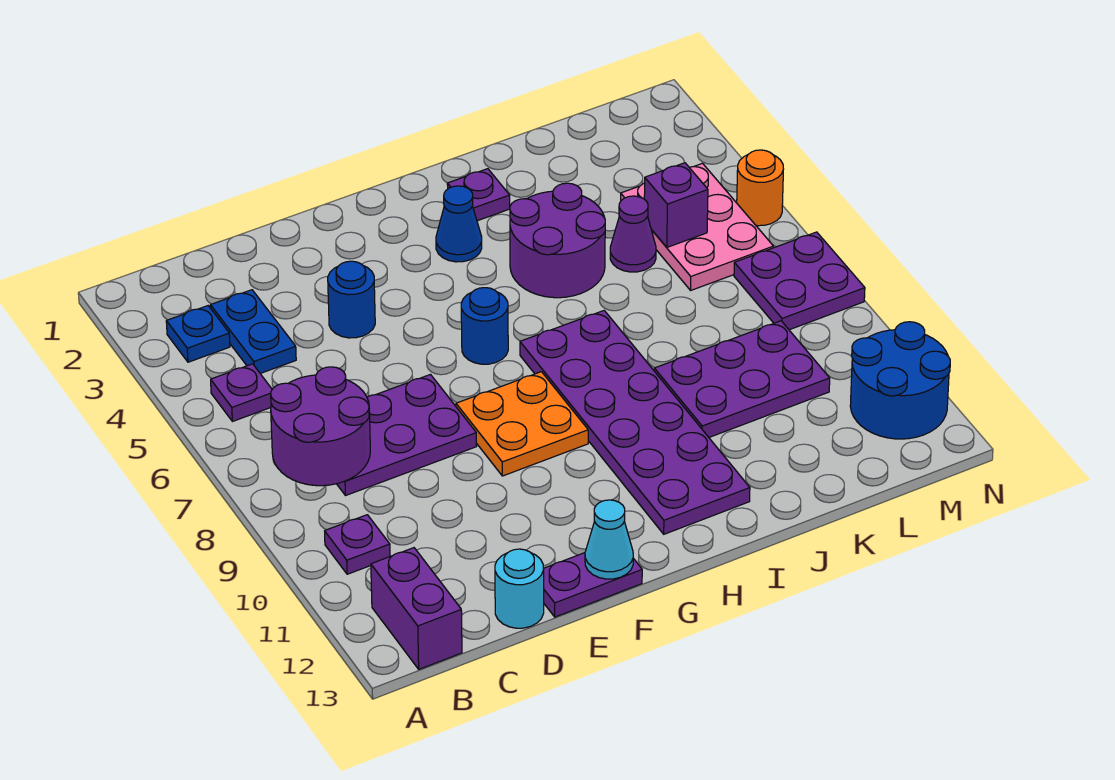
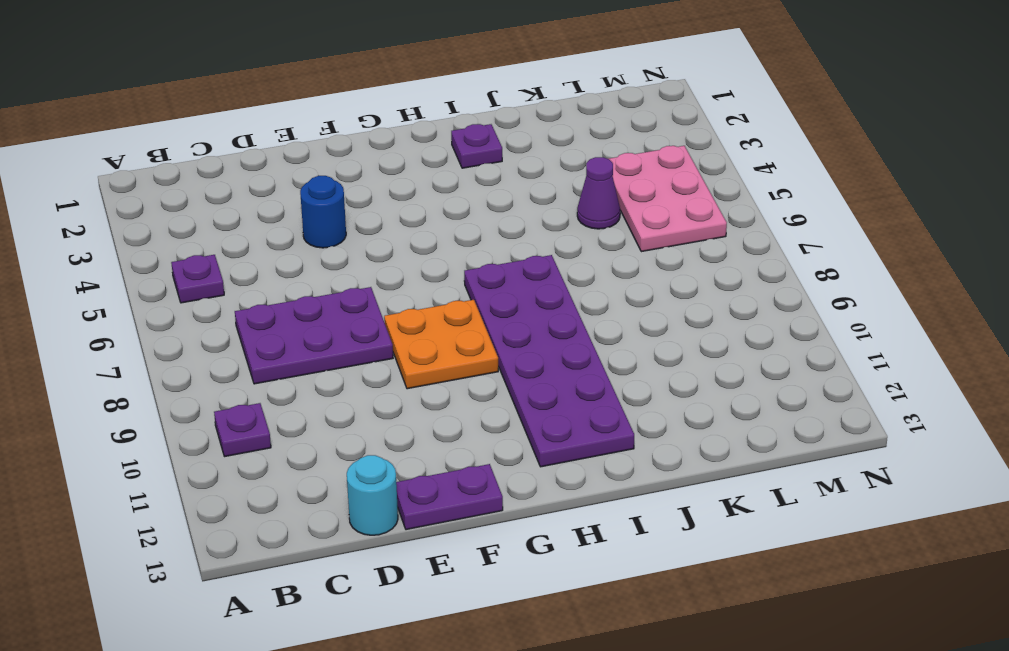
none -> blue 1x1 plate [166,306,230,362]
none -> purple 1x2 brick [371,548,462,669]
none -> blue 1x2 plate [210,290,296,373]

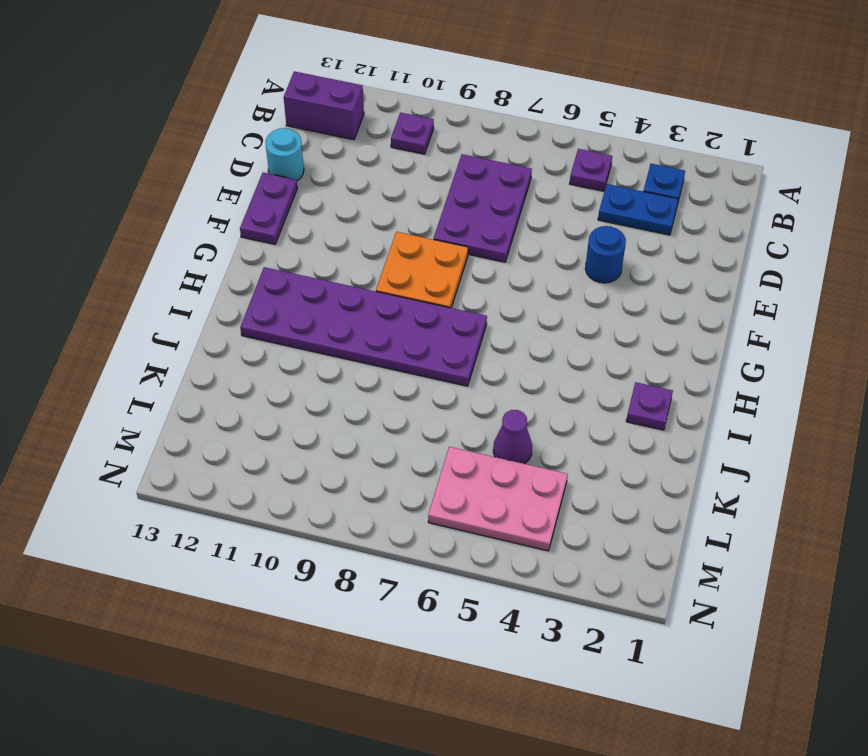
none -> blue 1x1 round brick [461,288,508,364]
none -> blue 1x1 cone [436,186,482,262]
none -> purple 2x2 round brick [510,183,605,298]

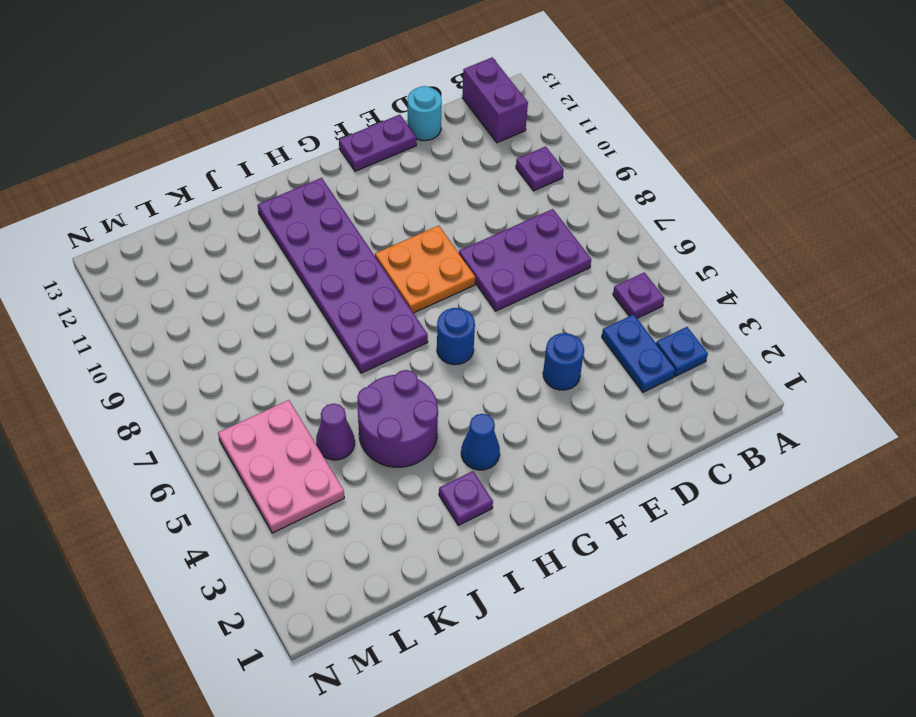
none -> purple 2x3 plate [654,321,830,437]
none -> purple 2x2 plate [734,232,865,330]
none -> blue 2x2 round brick [850,322,950,439]

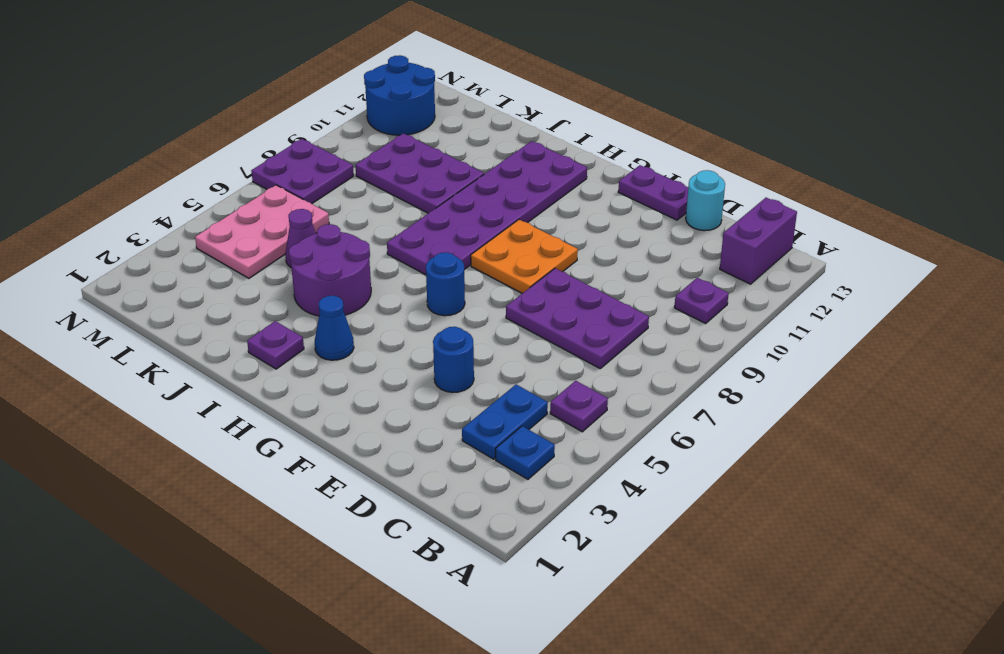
none -> orange 1x1 round brick [737,150,783,226]
none -> purple 2x2 round brick [271,367,370,486]
none -> cyan 1x1 cone [585,500,633,579]

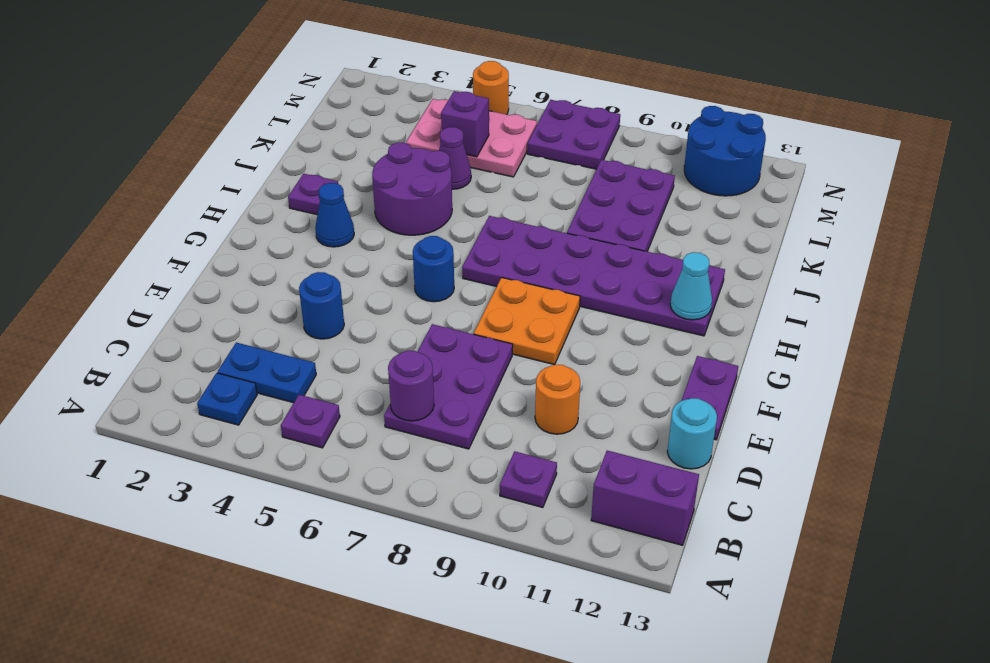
purple 1x1 round brick [388,351,434,421] -> purple 2x2 round brick [271,367,370,486]
orange 1x1 round brick [535,364,580,434] -> none
cyan 1x1 cone [670,252,712,320] -> cyan 1x1 cone moved to [585,500,633,579]

